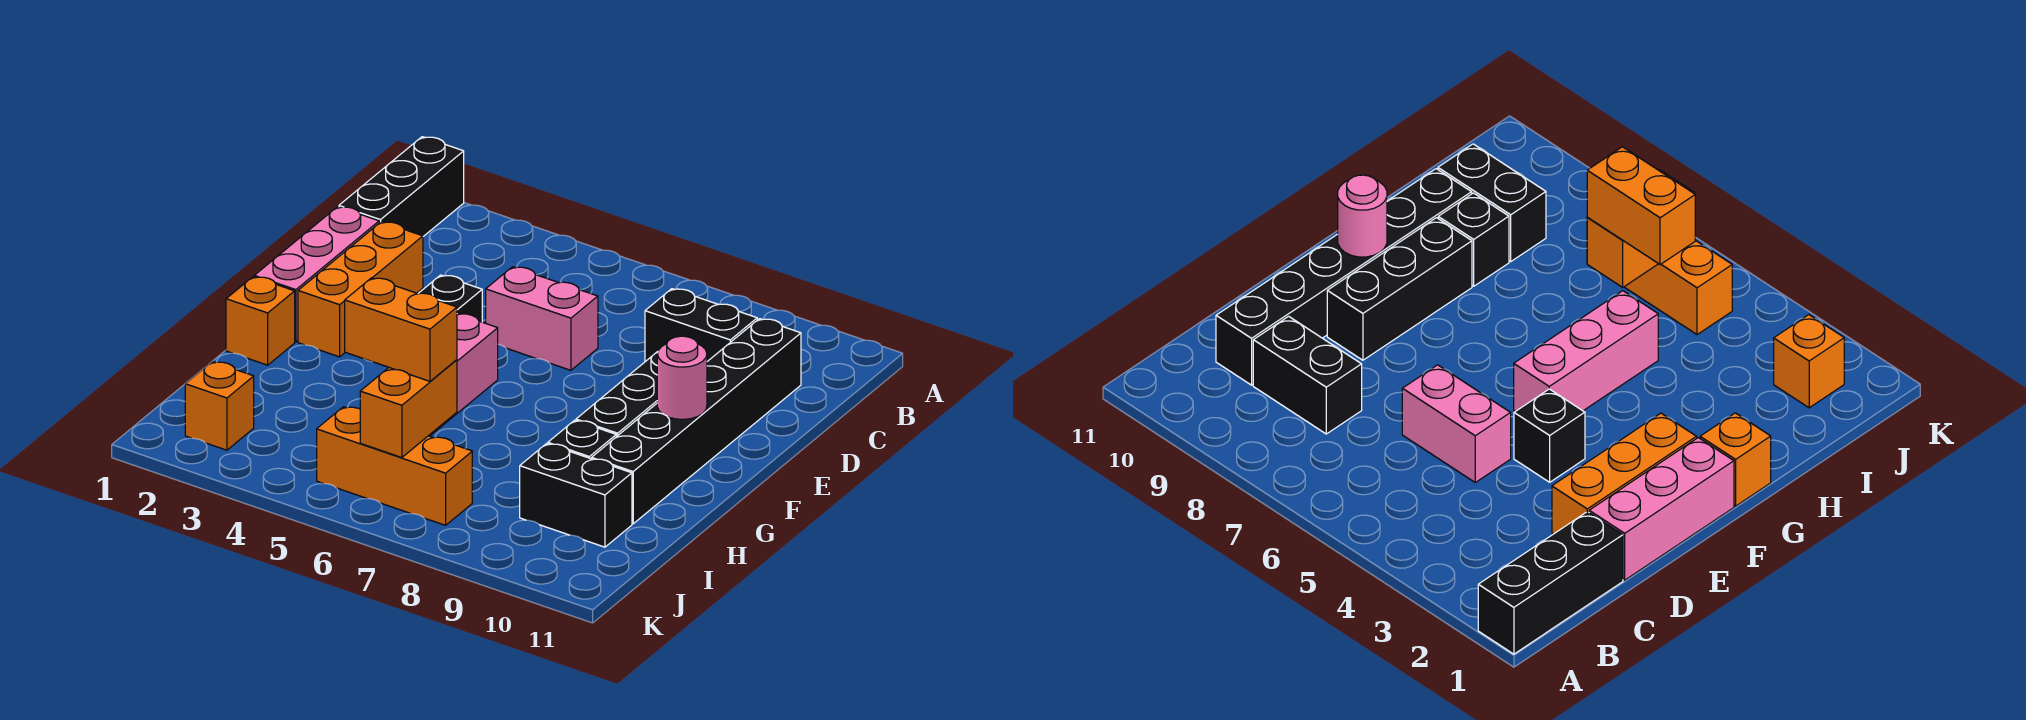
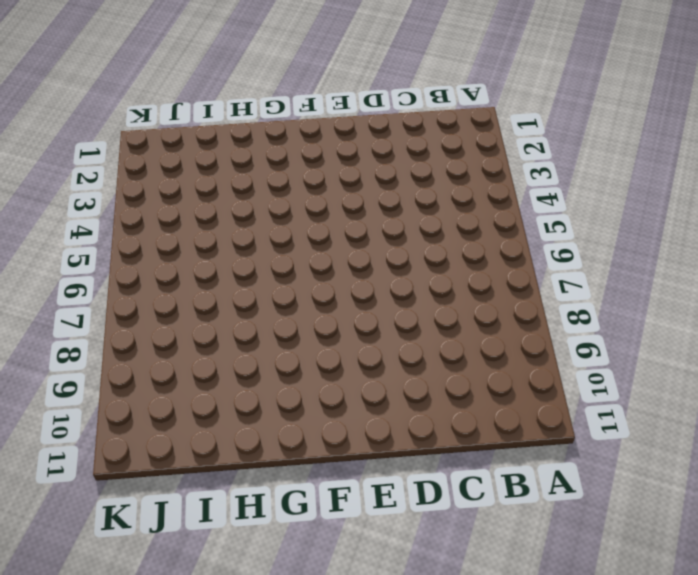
none -> black 1x3 brick [339,137,464,236]
none -> black 1x2 brick [645,289,757,362]
none -> black 1x6 brick [592,319,801,524]

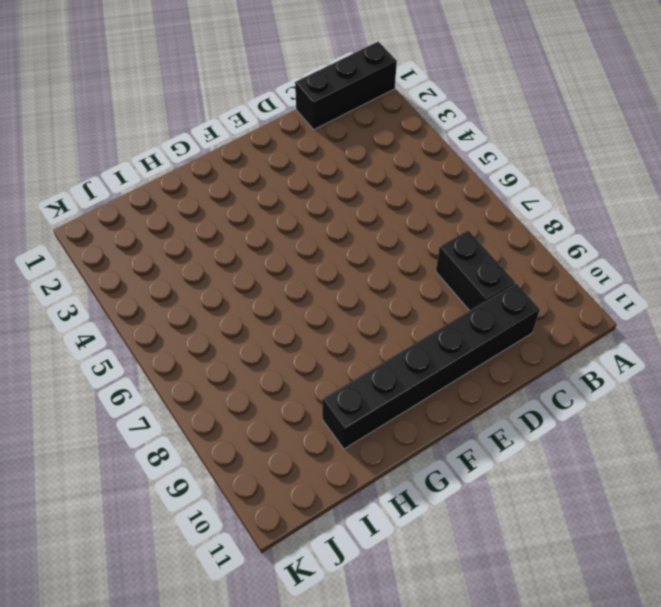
none -> pink 1x3 brick [254,207,379,342]
none -> orange 1x3 brick [298,222,423,357]
none -> pink 1x2 brick [486,267,598,370]

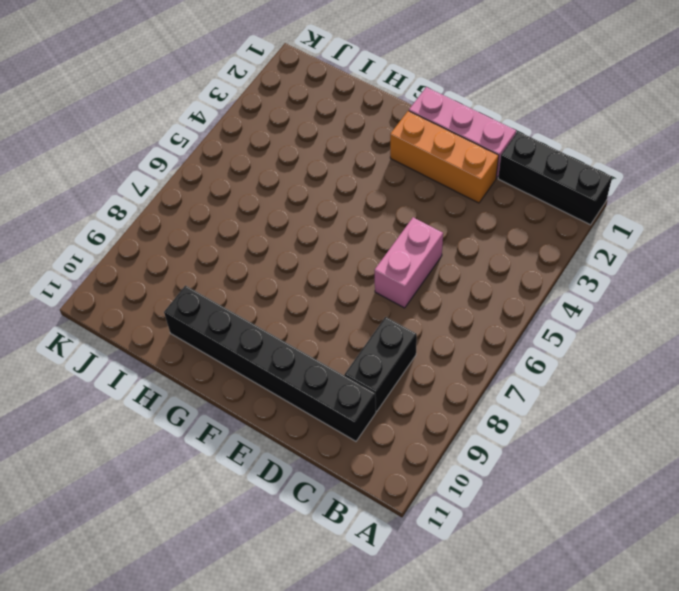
none -> black 1x1 brick [418,275,482,322]
none -> black 1x3 brick [576,352,658,437]
none -> pink 1x3 brick [429,314,498,436]

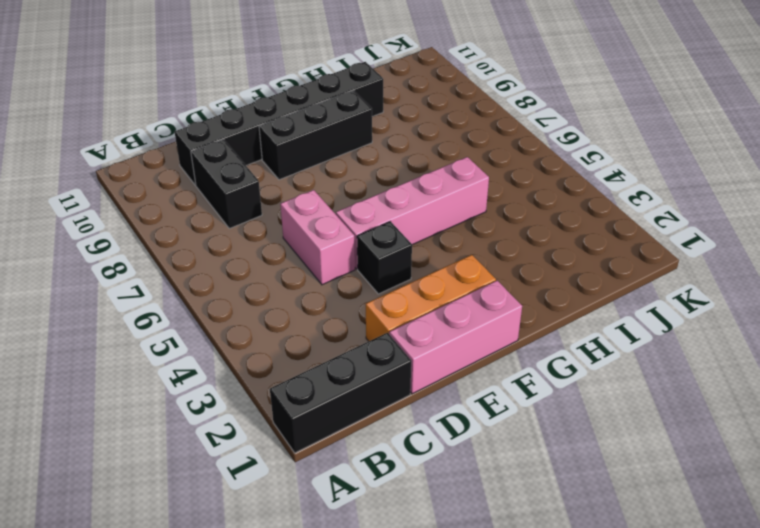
pink 1x4 brick [336,157,489,269] -> pink 1x3 brick [429,314,498,436]
none -> orange 1x1 brick [226,277,295,365]
none -> black 1x1 brick [548,420,616,459]
none -> black 1x2 brick [520,444,632,547]

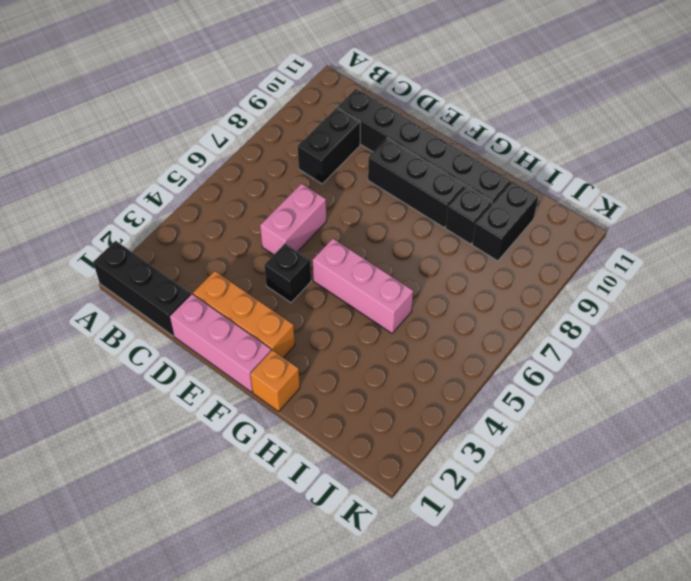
none -> orange 1x1 brick [185,362,254,450]
none -> orange 1x3 brick [317,407,472,525]
none -> pink 1x1 round brick [657,336,707,419]

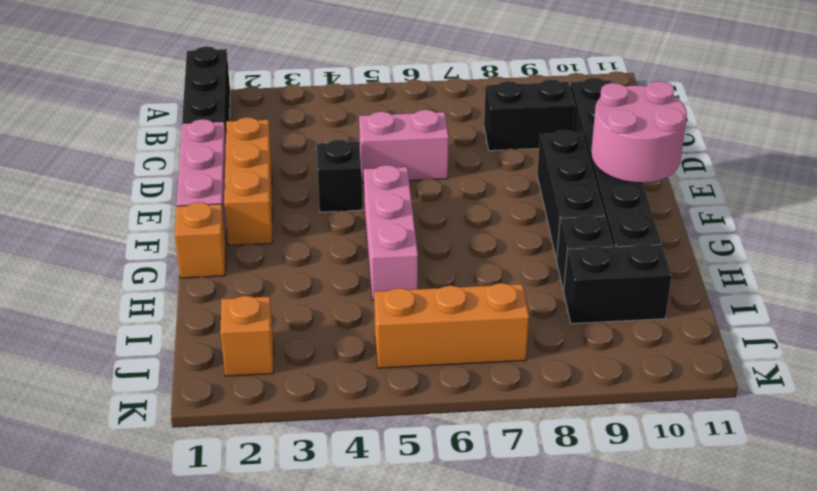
pink 2x2 round brick [591,81,687,183] -> pink 1x1 round brick [657,336,707,419]
none -> orange 1x2 brick [360,360,457,458]
none -> orange 1x2 brick [345,278,457,381]

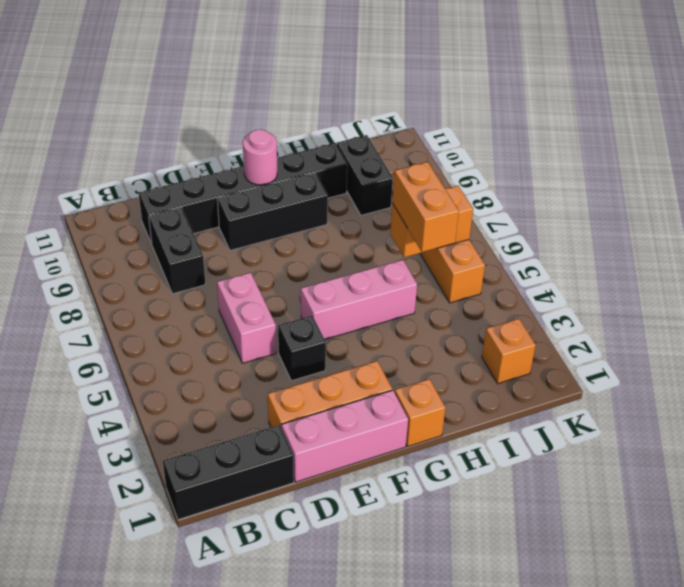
none -> black 1x1 brick [548,420,616,459]

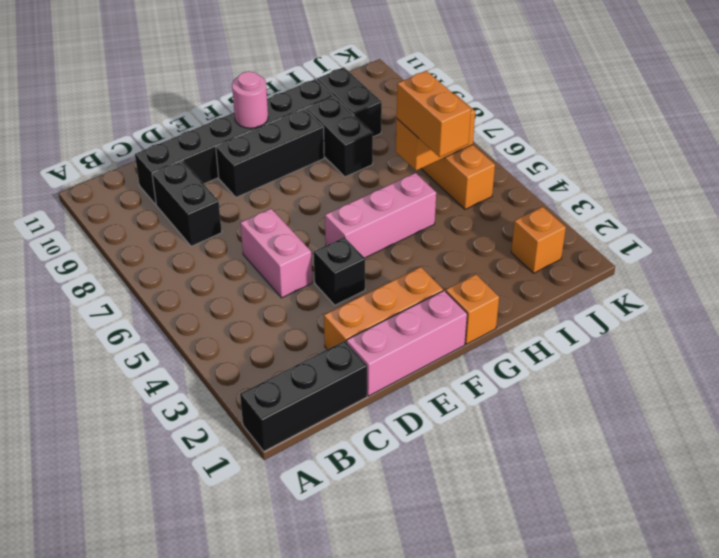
black 1x2 brick [307,97,373,177] -> black 1x1 brick [548,420,616,459]

